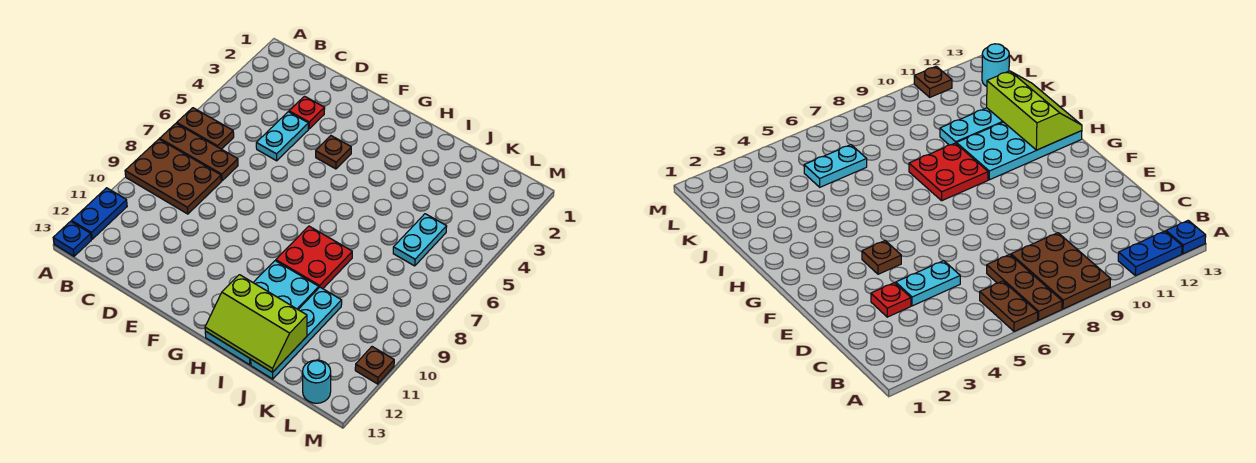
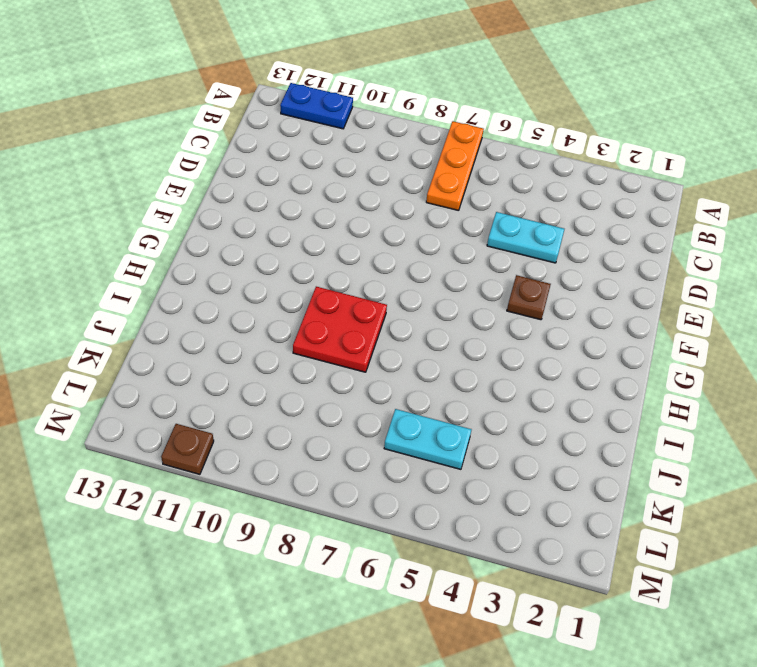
orange 1x3 plate [426,121,484,211] -> brown 1x3 plate [160,123,238,181]
none -> brown 1x2 plate [177,108,234,149]
none -> brown 2x3 plate [125,139,221,214]
none -> blue 1x1 plate [53,221,91,256]

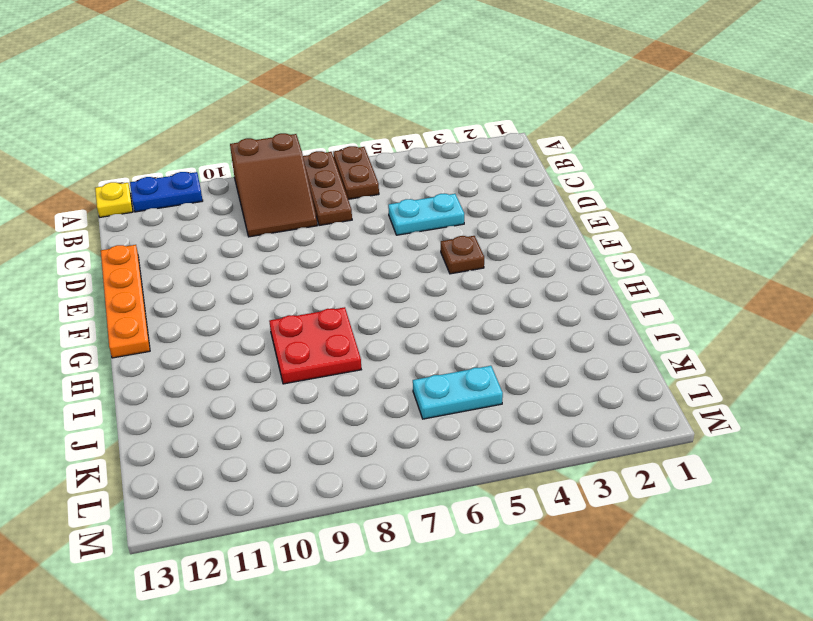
brown 2x3 slope [230,133,317,237] -> brown 2x3 plate [125,139,221,214]
yellow 1x1 plate [95,182,133,217] -> blue 1x1 plate [53,221,91,256]
orange 1x4 plate [101,245,150,358] -> none
none -> red 1x1 plate [289,96,325,129]
none -> cyan 2x4 plate [205,261,319,365]
none -> cyan 1x4 plate [251,287,342,379]

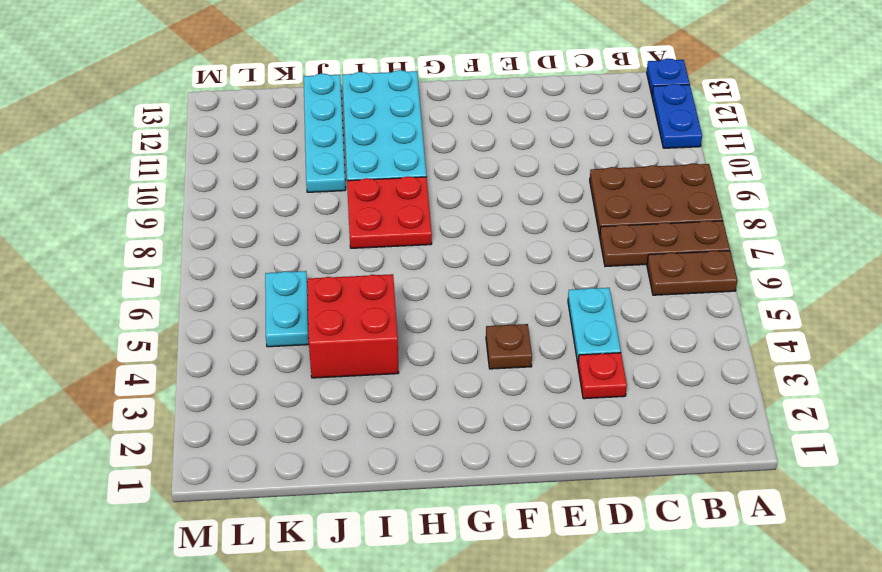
red 2x2 brick [307,274,399,378] -> none
none -> cyan 1x1 round brick [303,360,331,403]
none -> brown 1x1 plate [355,347,394,384]
none -> lime 2x3 slope [205,275,307,372]

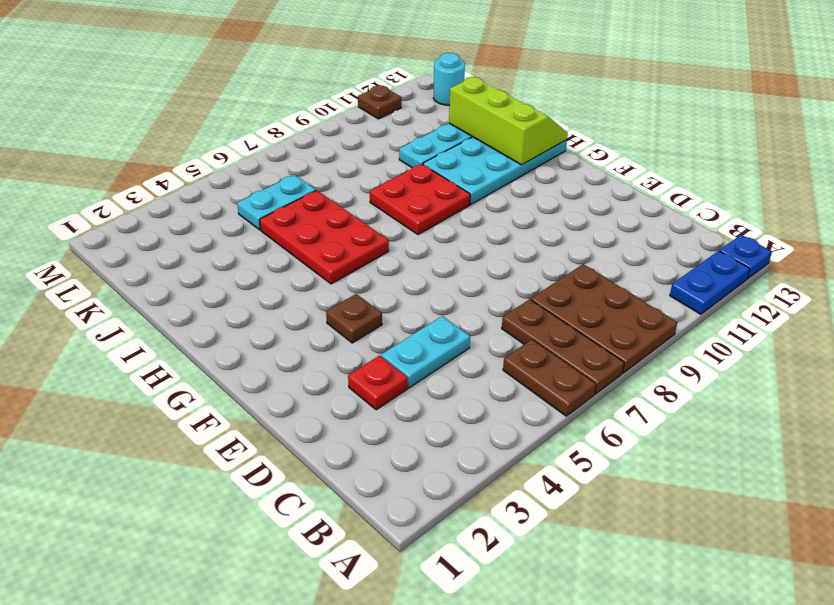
red 2x3 plate [260,190,389,284] -> none

